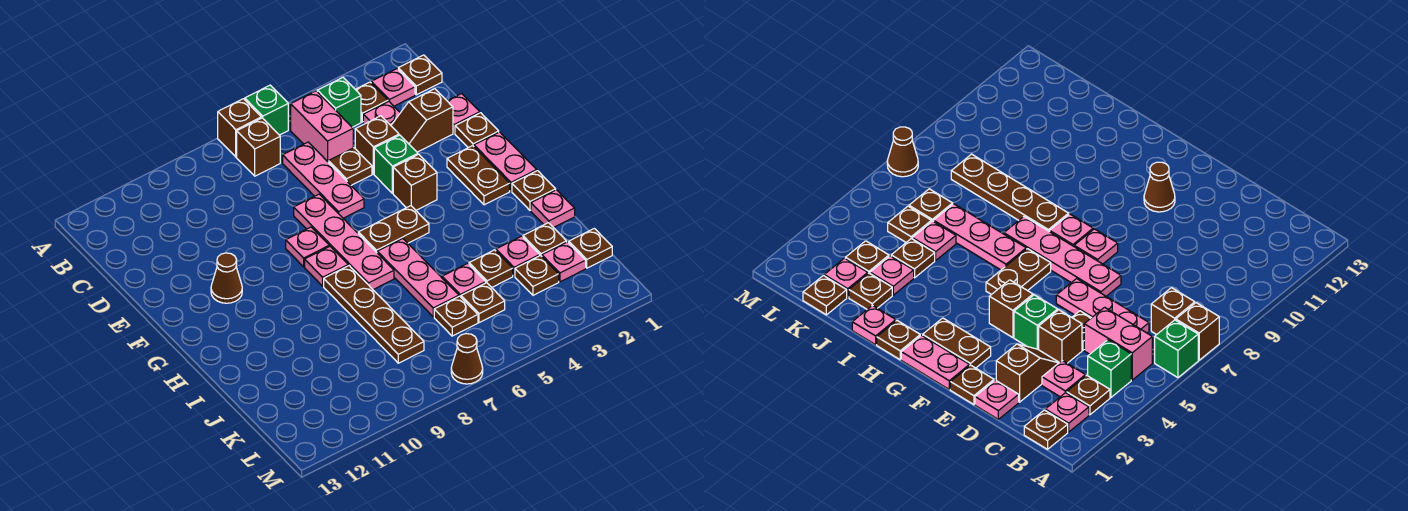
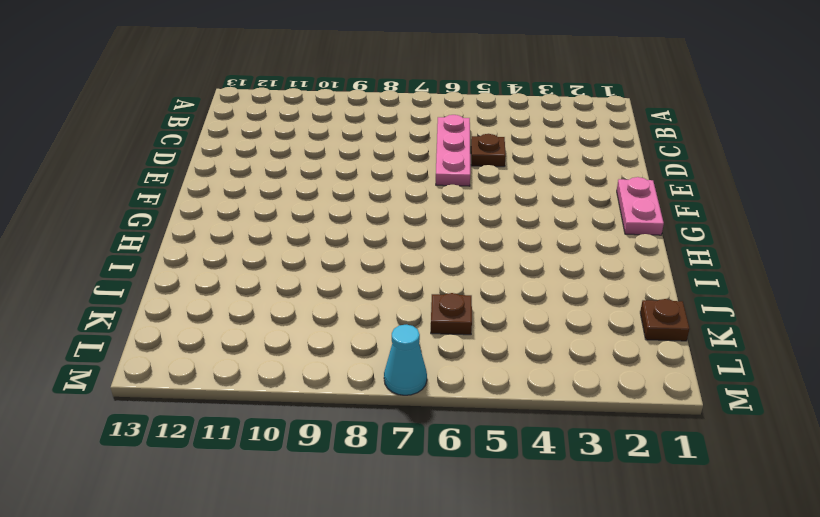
cyan 1x1 cone [384,325,427,395] -> brown 1x1 cone [451,334,483,384]
none -> green 1x1 brick [245,85,288,135]
none -> brown 1x1 brick [218,99,261,157]
none -> brown 1x1 plate [398,55,442,95]
none -> pink 1x1 plate [371,69,415,106]

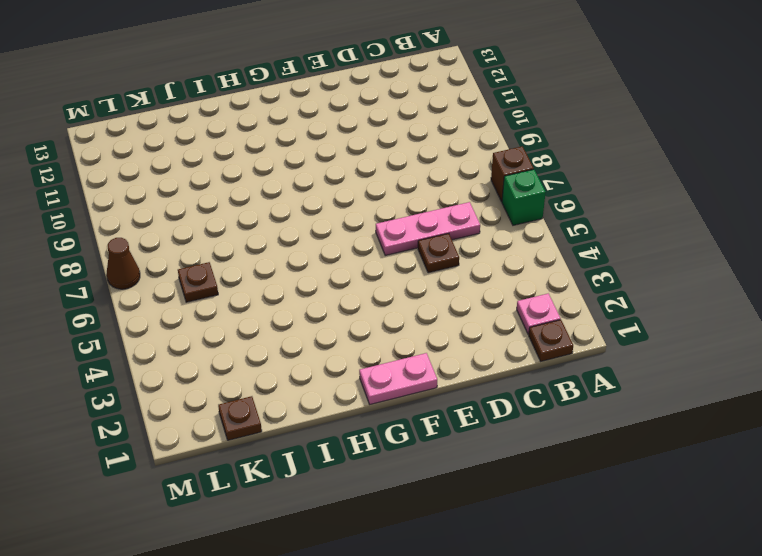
none -> brown 1x1 plate [355,82,388,122]
none -> green 1x1 brick [317,77,361,127]
none -> pink 1x2 brick [291,91,353,162]
none -> brown 1x1 brick [237,118,280,176]

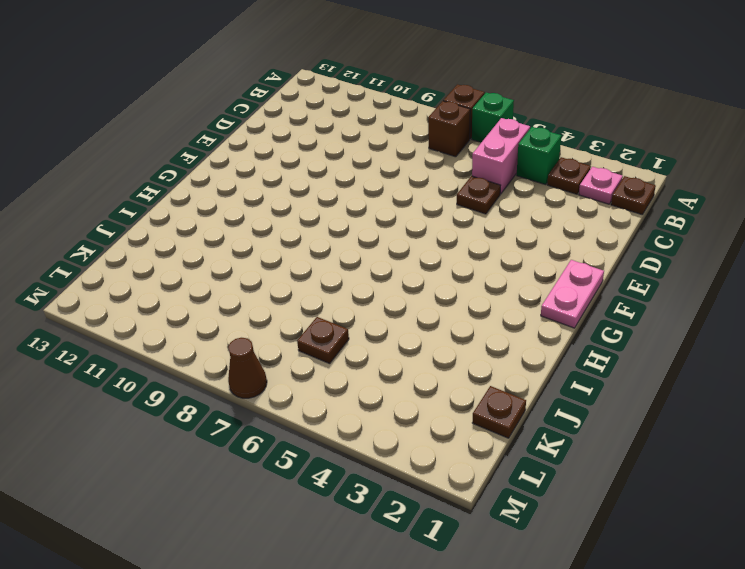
none -> pink 1x1 plate [363,102,400,125]
none -> pink 1x3 plate [283,142,364,218]
none -> pink 1x1 plate [448,94,480,133]
none -> brown 1x2 slope [391,89,453,152]

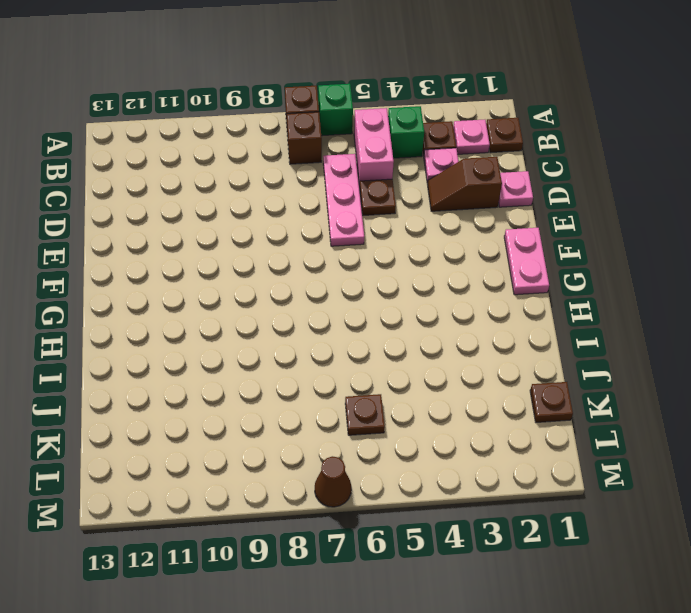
none -> brown 1x1 brick [355,116,399,174]
none -> brown 1x1 plate [455,113,499,148]
none -> green 1x1 brick [374,135,418,193]
none -> pink 1x4 plate [294,194,394,290]

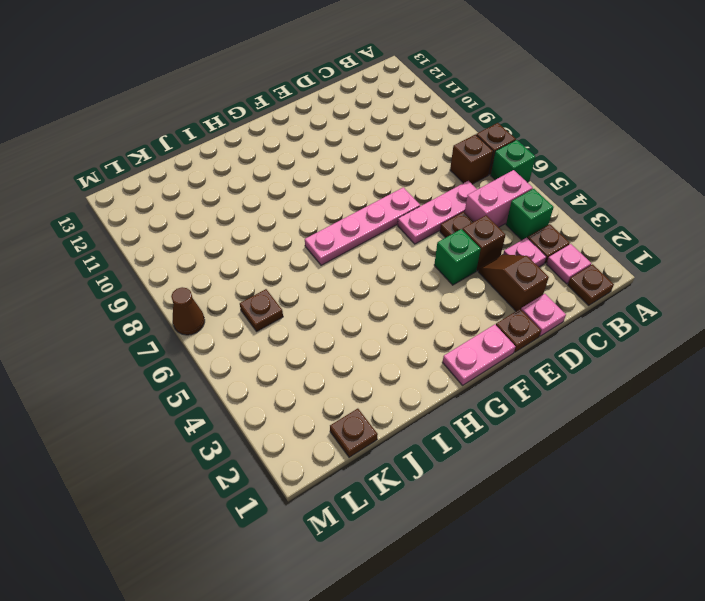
none -> brown 1x2 plate [447,146,510,205]
none -> brown 1x1 brick [393,154,437,210]
none -> pink 1x1 plate [286,227,329,267]
none -> brown 1x1 cone [211,253,242,303]

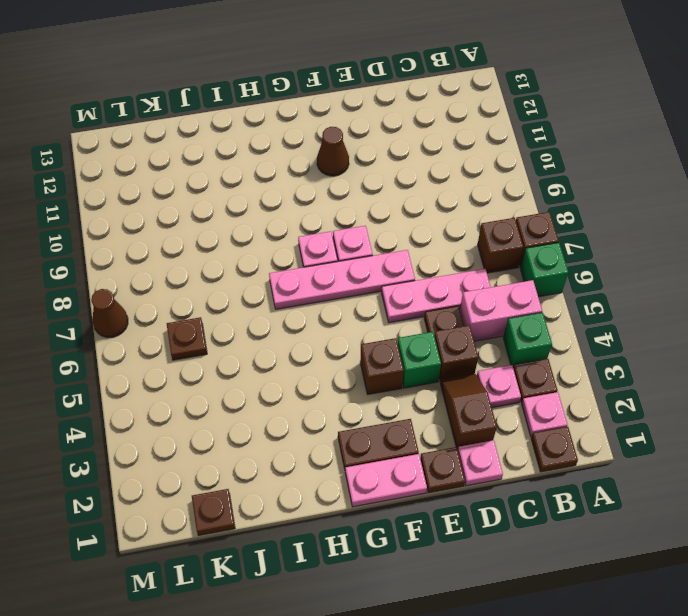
none -> brown 1x2 plate [358,206,429,252]
none -> brown 1x1 plate [512,171,556,210]
none -> pink 1x3 plate [377,239,459,317]
none -> brown 1x4 plate [324,266,424,363]

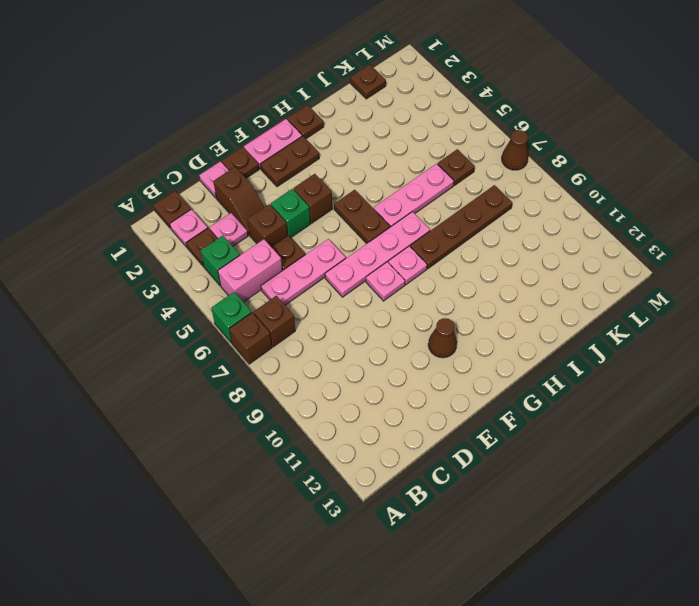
none -> pink 1x1 plate [531,190,575,228]
none -> brown 1x1 plate [523,223,567,256]
none -> pink 1x1 plate [496,236,540,276]
none -> brown 1x1 plate [469,250,513,287]

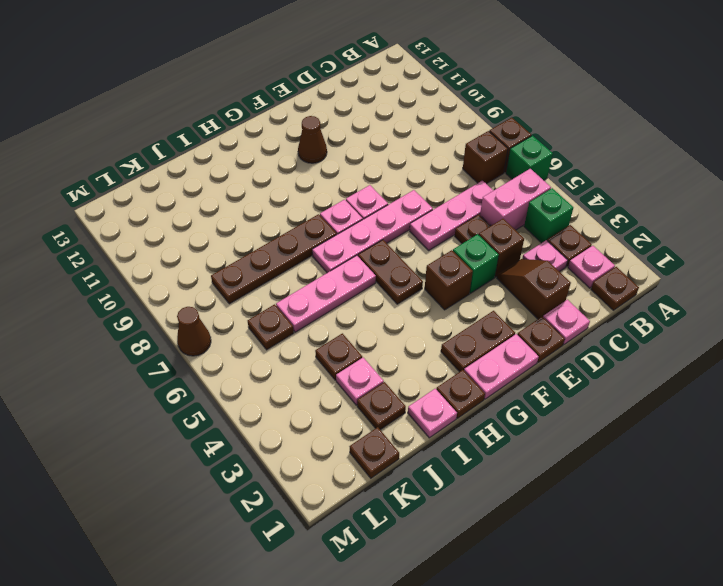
none -> pink 1x1 plate [442,263,486,297]
none -> pink 1x1 plate [542,242,586,282]
none -> brown 1x1 plate [515,256,559,295]
none -> brown 1x1 plate [461,283,505,323]

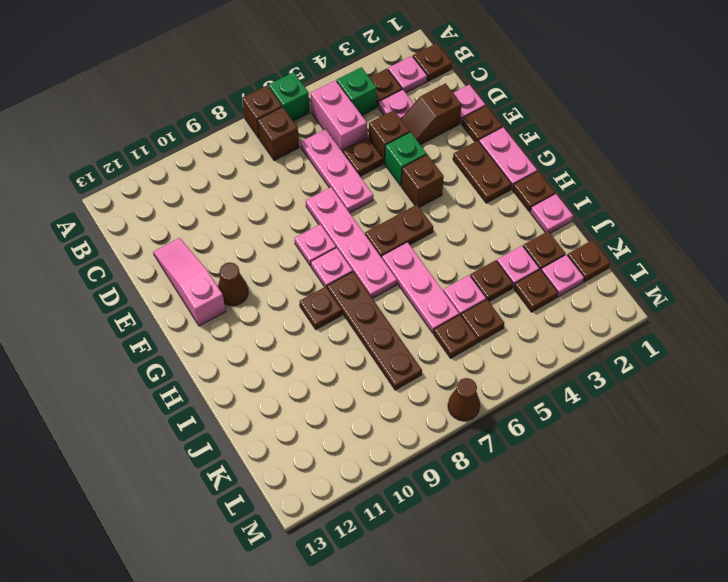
pink 1x3 slope [153,238,226,326] -> none
brown 1x1 plate [300,287,342,329] -> none

